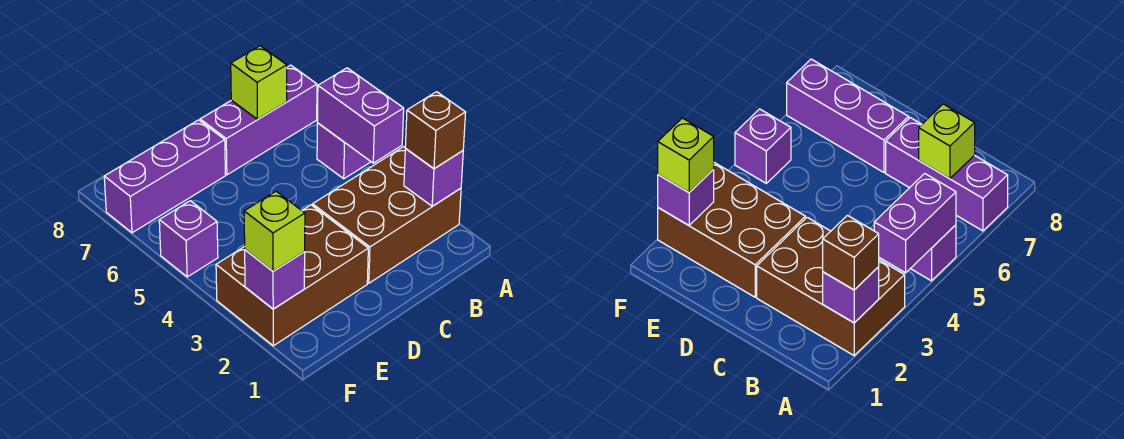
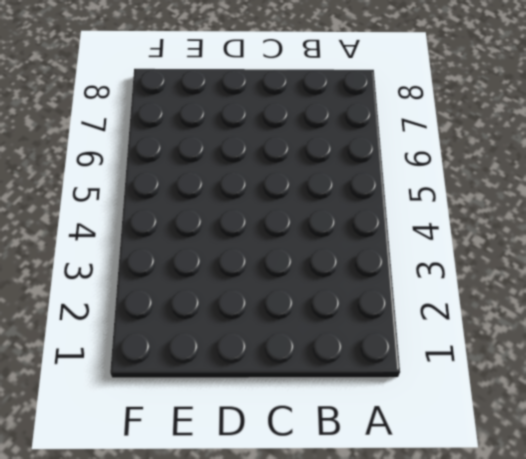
none -> brown 2x3 brick [313,147,461,283]
none -> purple 1x1 brick [317,123,371,179]
none -> purple 1x3 brick [200,65,317,175]

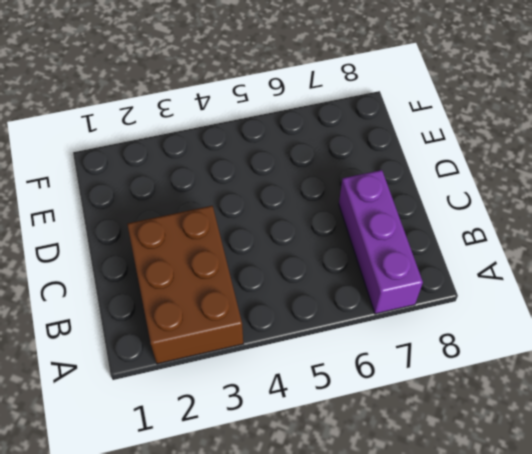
none -> purple 1x1 brick [317,123,371,179]
none -> brown 2x3 brick [216,205,368,346]
none -> purple 1x3 brick [104,120,225,233]

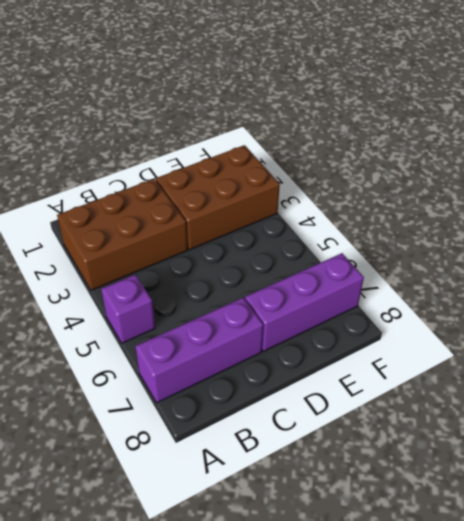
none -> purple 1x1 brick [159,201,218,277]
none -> purple 1x1 brick [404,148,463,206]
none -> purple 1x2 brick [317,68,404,163]

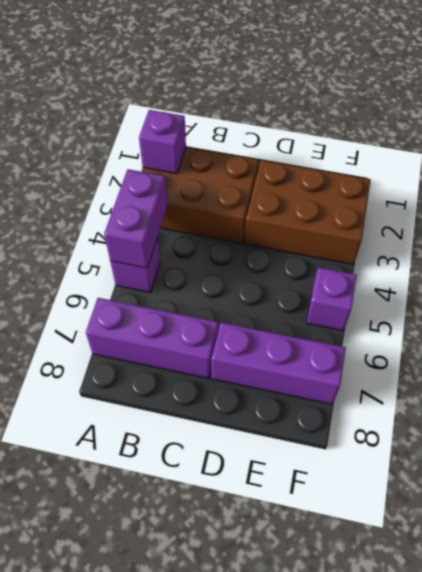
none -> lime 1x1 brick [231,46,287,119]
none -> purple 1x1 brick [245,250,305,309]
none -> brown 1x1 brick [405,92,466,169]

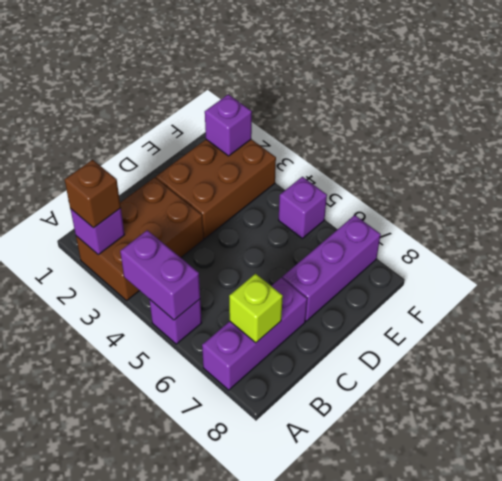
none -> lime 1x1 brick [244,191,305,271]

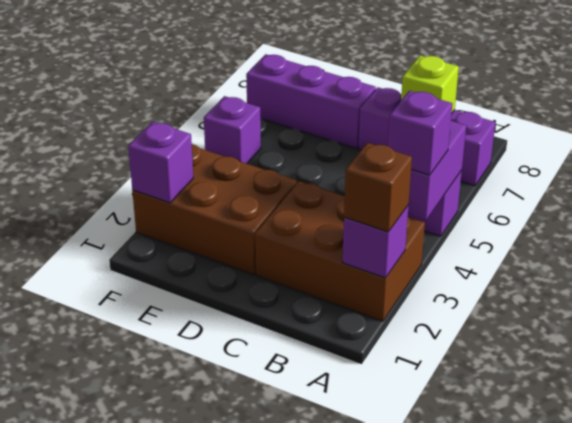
purple 1x1 brick [388,91,452,175] -> none
none -> lime 1x1 brick [244,191,305,271]

